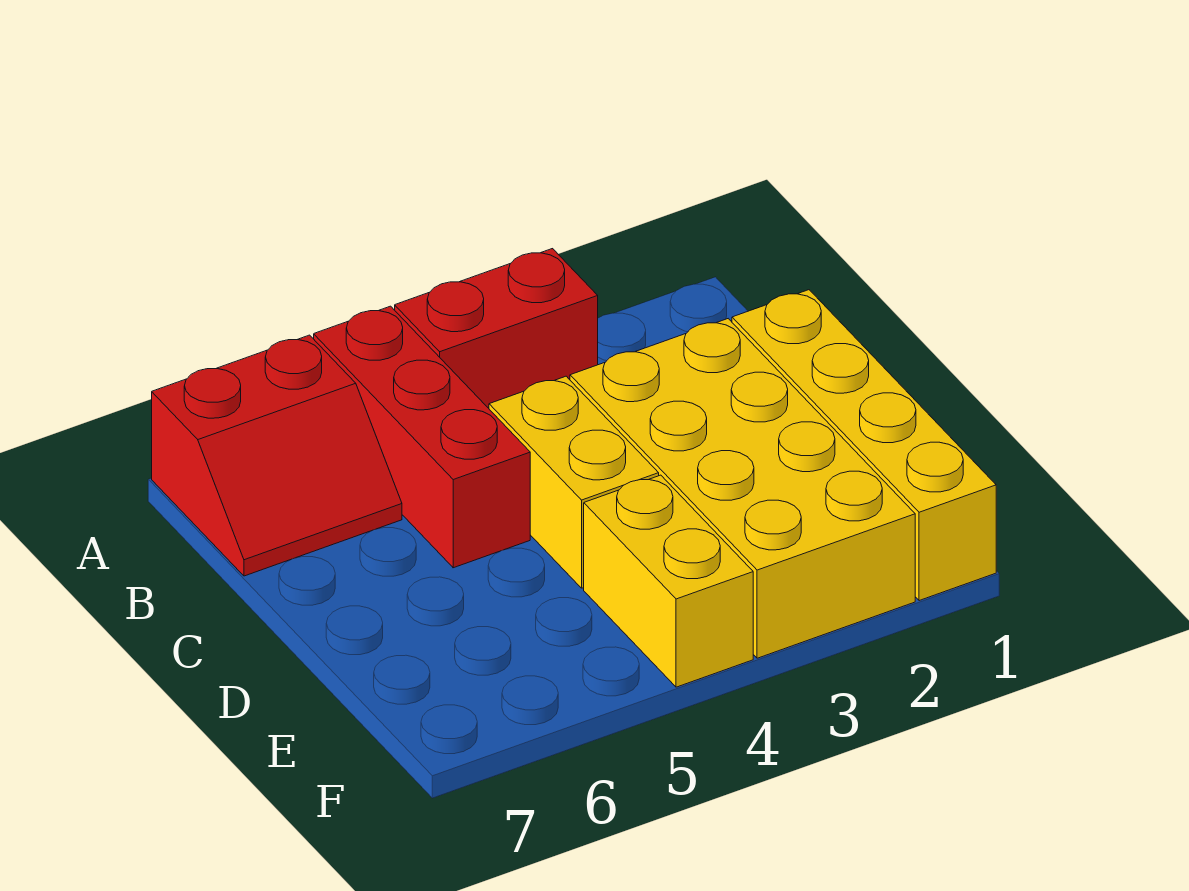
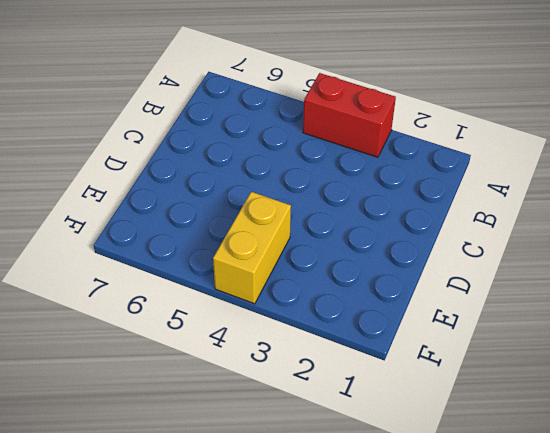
none -> red 1x3 brick [314,306,530,568]
none -> red 2x2 slope [152,335,402,576]

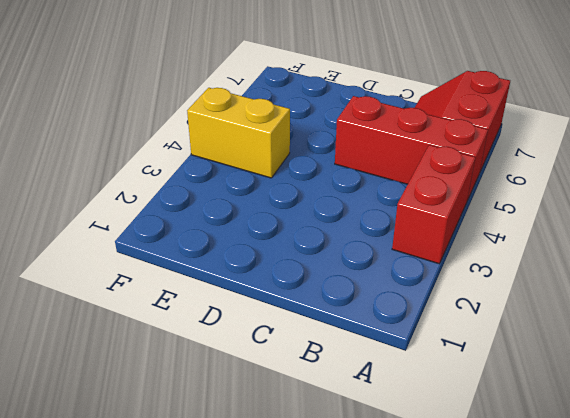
none -> yellow 1x4 brick [732,290,996,601]
none -> yellow 2x4 brick [570,319,915,658]

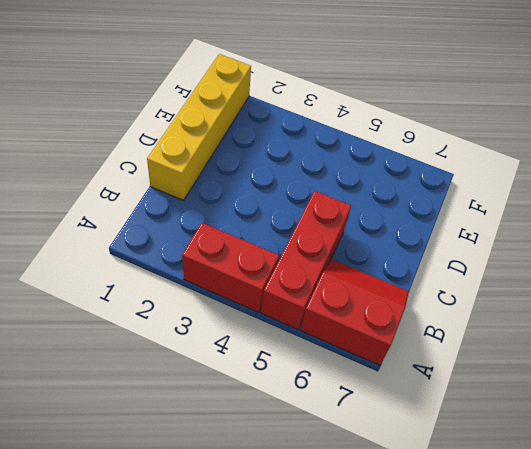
none -> yellow 2x4 brick [570,319,915,658]
none -> yellow 1x2 brick [489,376,659,588]

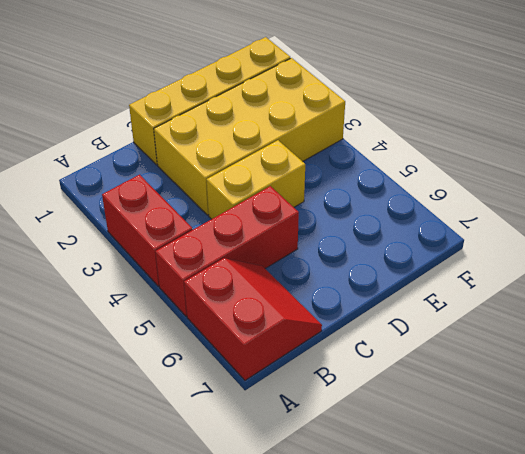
none -> yellow 1x2 brick [584,475,753,687]

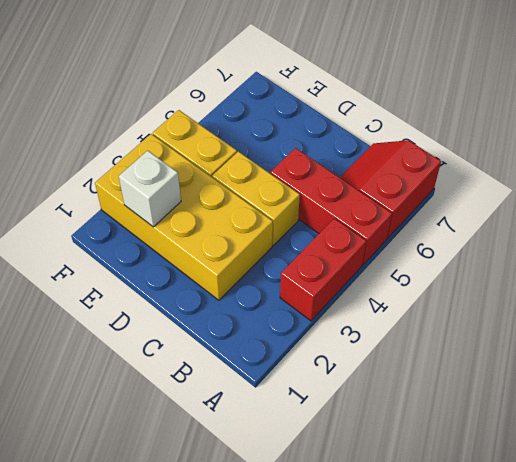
white 1x1 brick [119,151,181,227] -> none
none -> yellow 1x4 brick [732,290,996,601]

